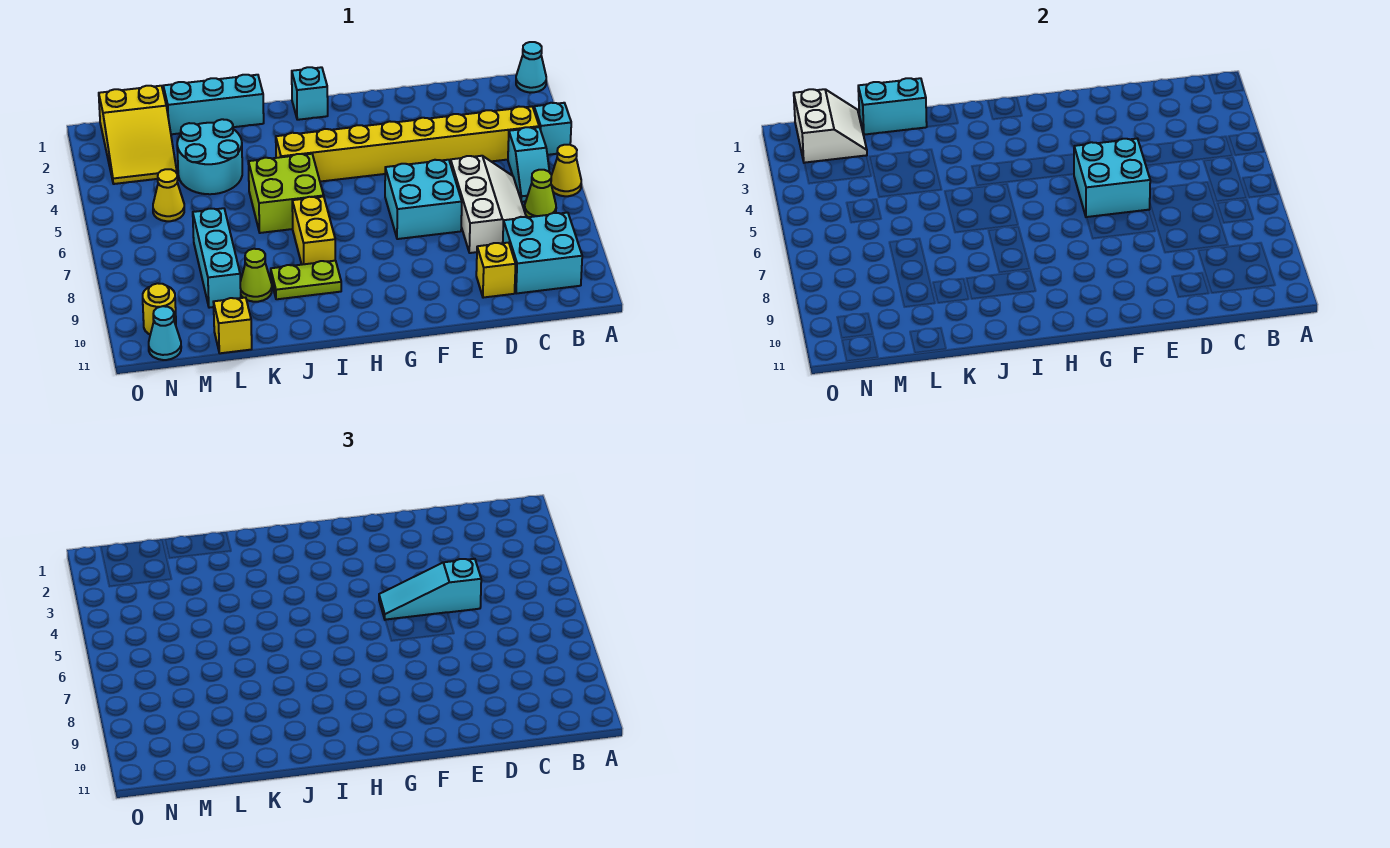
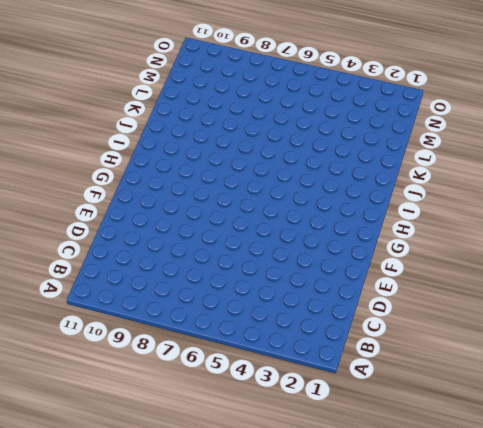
none -> cyan 1x1 cone [516,42,546,93]
none -> cyan 1x1 brick [534,103,571,155]
none -> yellow 1x1 cone [551,145,581,196]

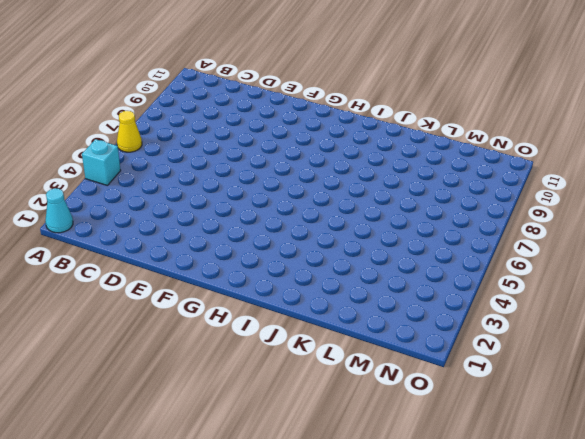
none -> yellow 1x8 brick [276,107,539,182]
none -> cyan 1x2 slope [508,127,549,202]
none -> lime 1x1 cone [525,170,556,217]

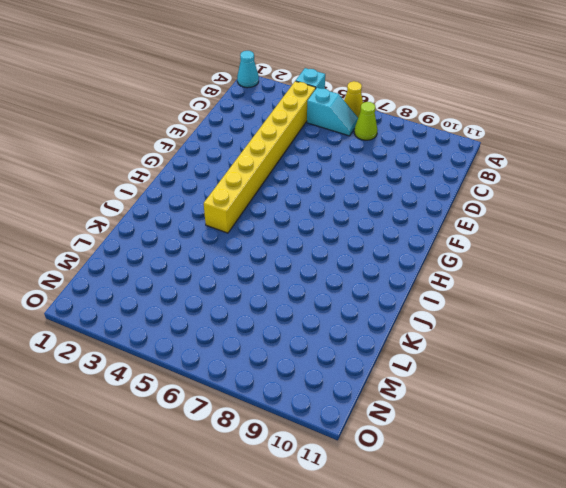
none -> cyan 2x2 brick [503,213,582,294]
none -> white 2x3 slope [451,156,526,253]
none -> yellow 1x1 brick [476,243,516,298]

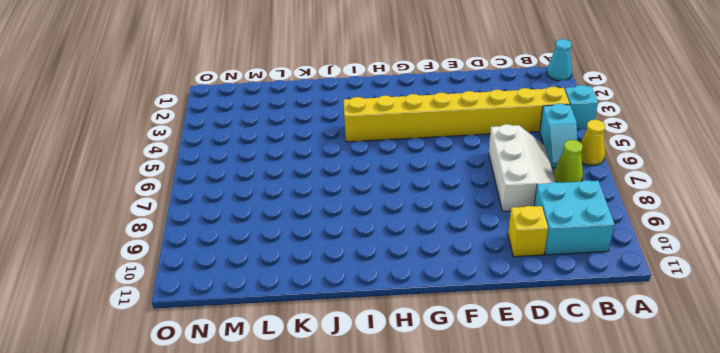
none -> cyan 2x2 brick [385,160,462,239]
none -> cyan 1x1 brick [292,67,328,120]
none -> lime 2x2 brick [248,154,324,233]

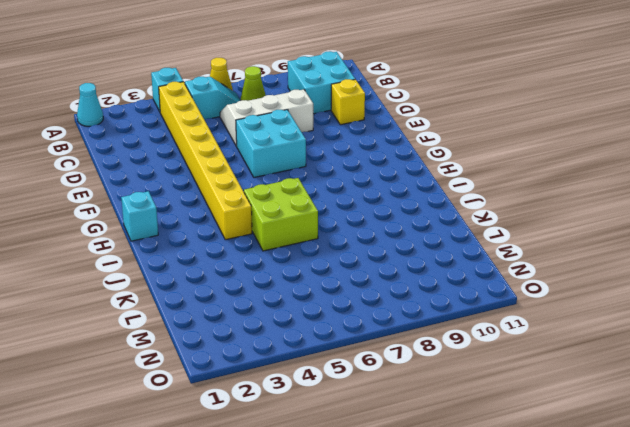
none -> yellow 1x2 brick [292,197,335,265]
none -> lime 1x2 plate [271,261,341,299]
none -> cyan 1x3 brick [163,75,264,134]

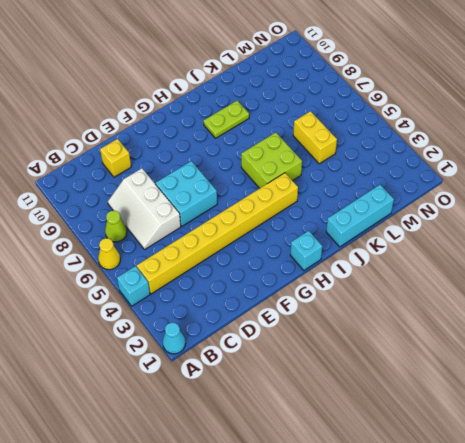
yellow 1x2 brick [293,111,337,164] -> yellow 1x2 brick moved to [292,197,335,265]
none -> cyan 1x2 slope [508,127,549,202]
none -> cyan 2x2 brick [503,213,582,294]
none -> cyan 2x2 round brick [177,119,242,194]

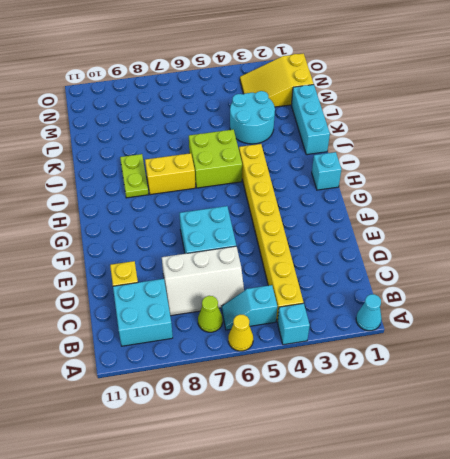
none -> lime 1x1 cone [240,249,272,302]
none -> cyan 1x3 brick [193,208,241,308]
none -> yellow 1x1 brick [214,298,252,353]

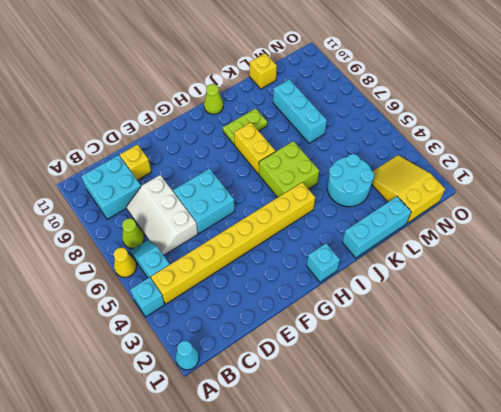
lime 1x1 cone [204,84,223,114] -> lime 1x1 cone moved to [240,249,272,302]
none -> yellow 1x1 cone [153,169,184,221]
none -> yellow 1x1 round brick [143,283,176,334]
none -> cyan 1x1 cone [149,306,181,360]

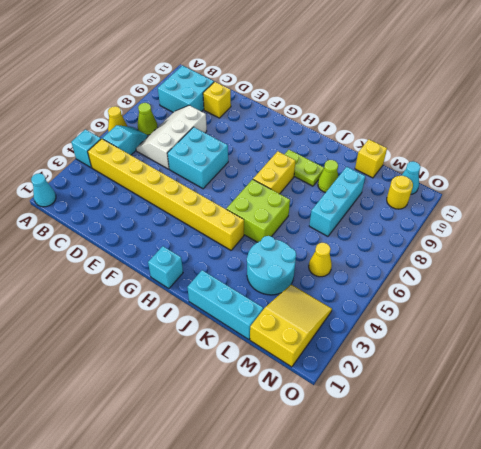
none -> cyan 2x2 brick [1074,139,1150,217]
none -> cyan 1x2 brick [858,78,927,135]
none -> white 2x2 slope [794,89,867,163]

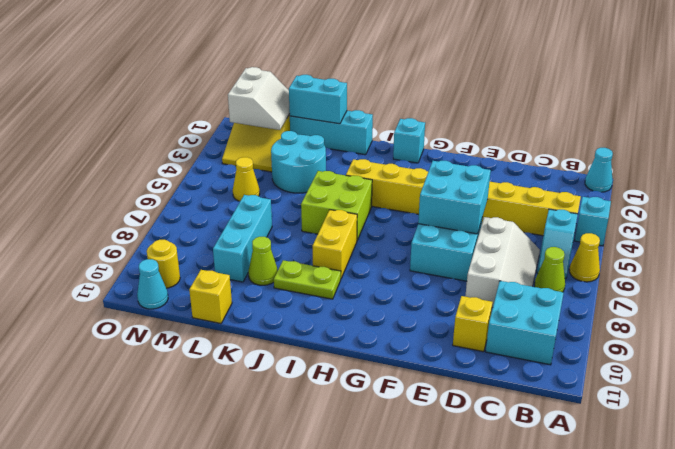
none -> cyan 1x3 slope [379,559,481,620]

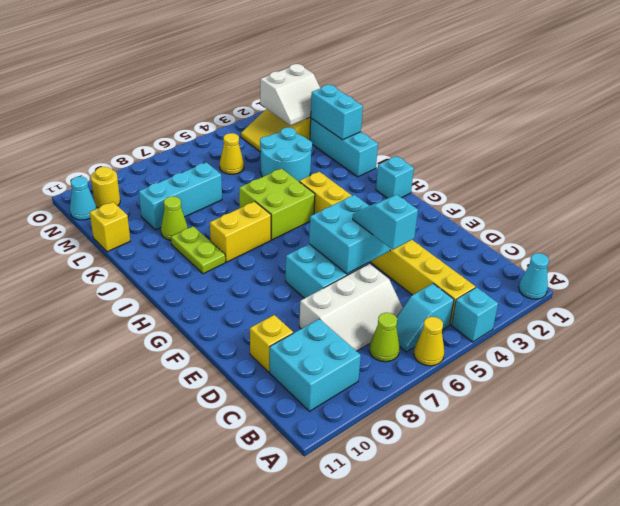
cyan 1x2 slope [353,195,418,250] -> cyan 1x3 slope [379,559,481,620]

